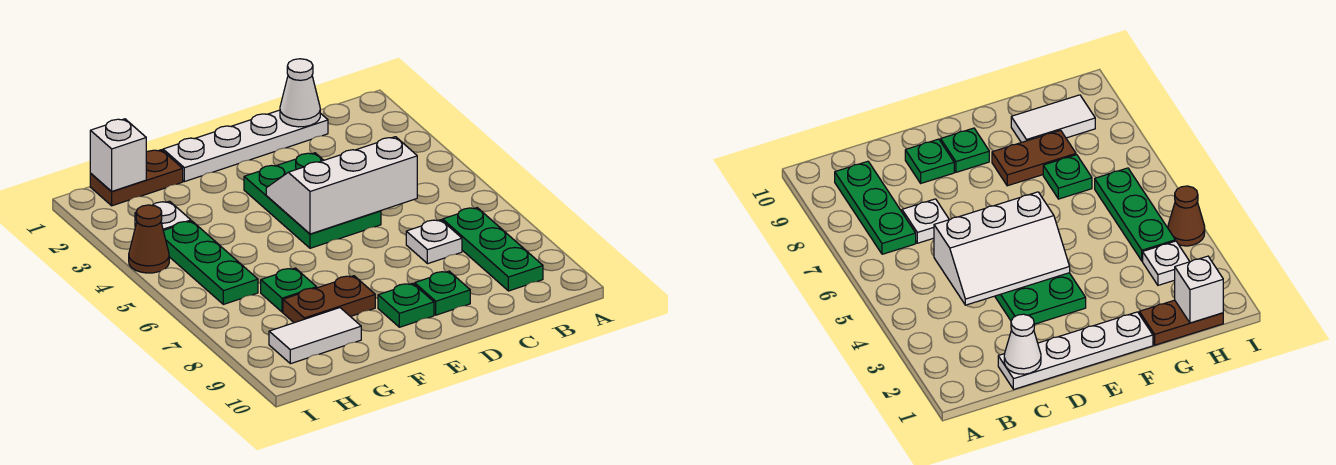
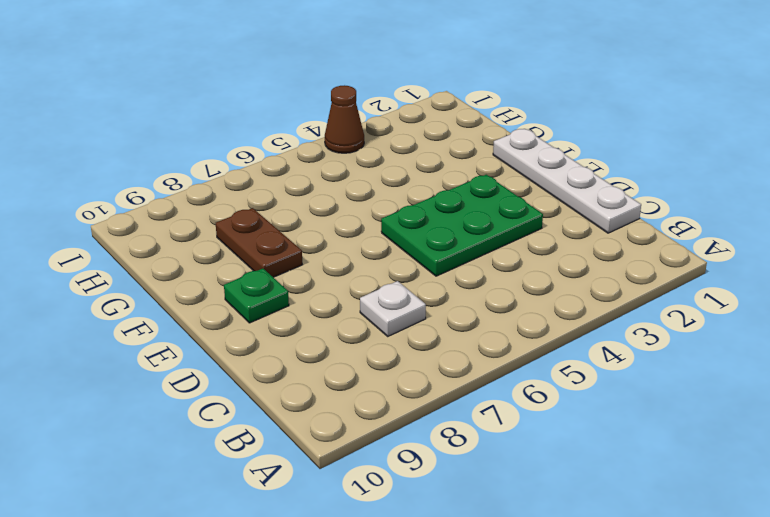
none -> green 1x3 plate [443,208,543,291]
none -> green 1x1 plate [415,271,470,315]
none -> brown 1x2 plate [90,150,183,206]

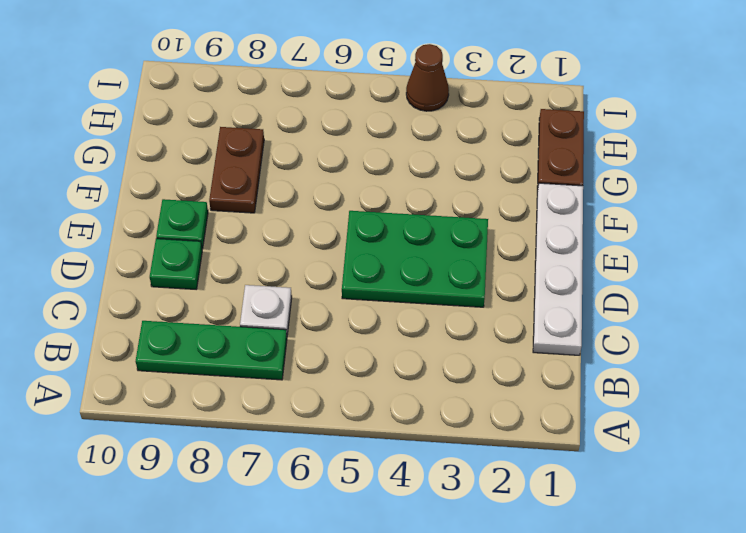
none -> green 1x1 plate [261,268,317,312]
none -> white 1x2 tile [269,308,361,364]
none -> white 1x1 plate [135,201,191,230]

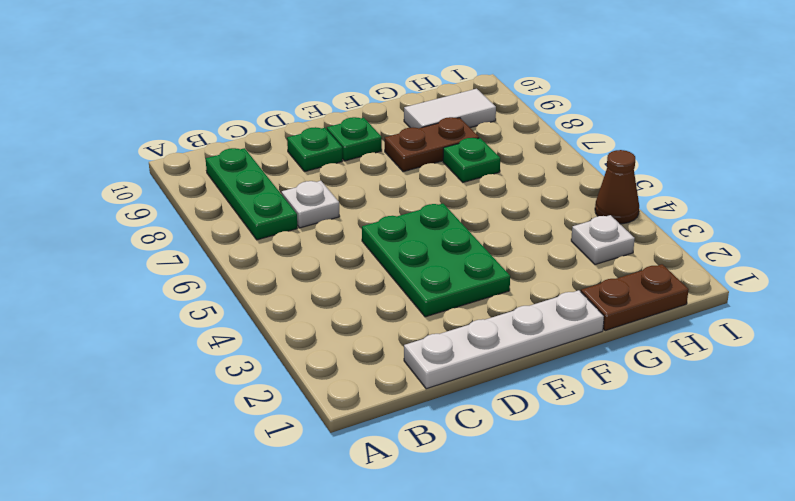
none -> green 1x3 plate [163,221,258,304]
none -> white 1x1 cone [280,59,320,127]
none -> white 2x3 slope [266,137,417,234]

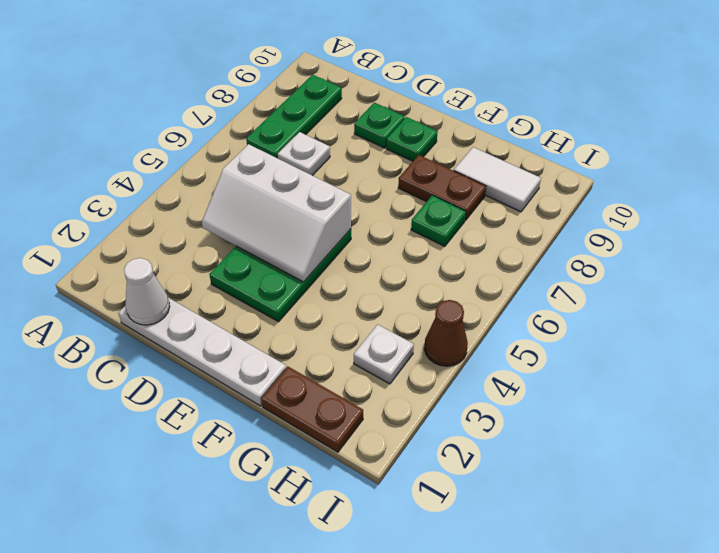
none -> green 1x3 plate [163,221,258,304]
none -> white 1x1 brick [90,119,146,191]

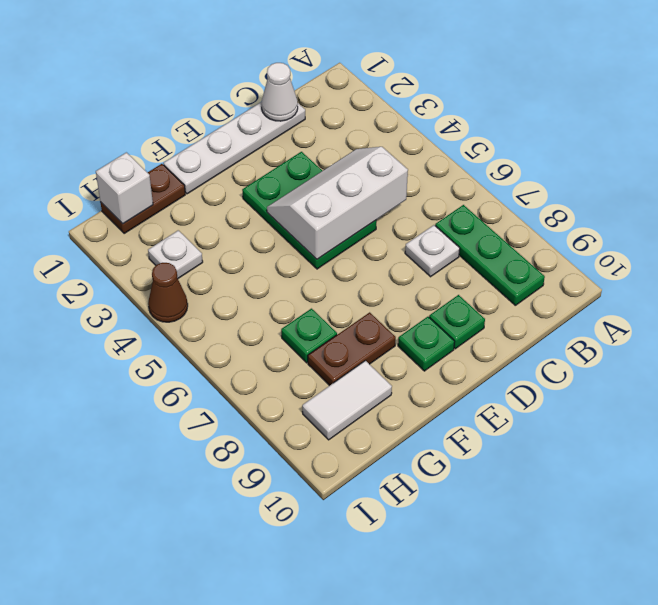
none -> green 1x3 plate [163,221,258,304]

